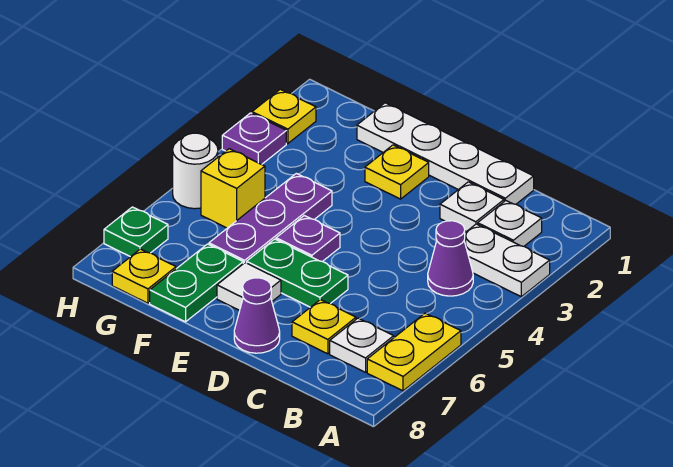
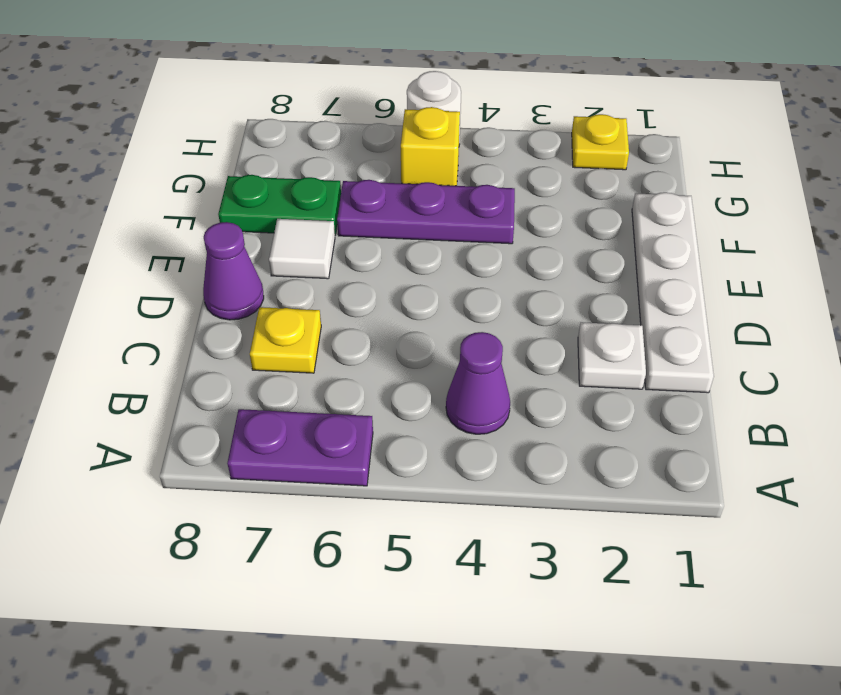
purple 1x2 plate [227,409,373,486] -> yellow 1x2 plate [367,313,461,391]
none -> white 1x2 plate [464,224,550,297]
none -> white 1x1 plate [478,201,542,246]
none -> white 1x1 plate [330,318,394,372]

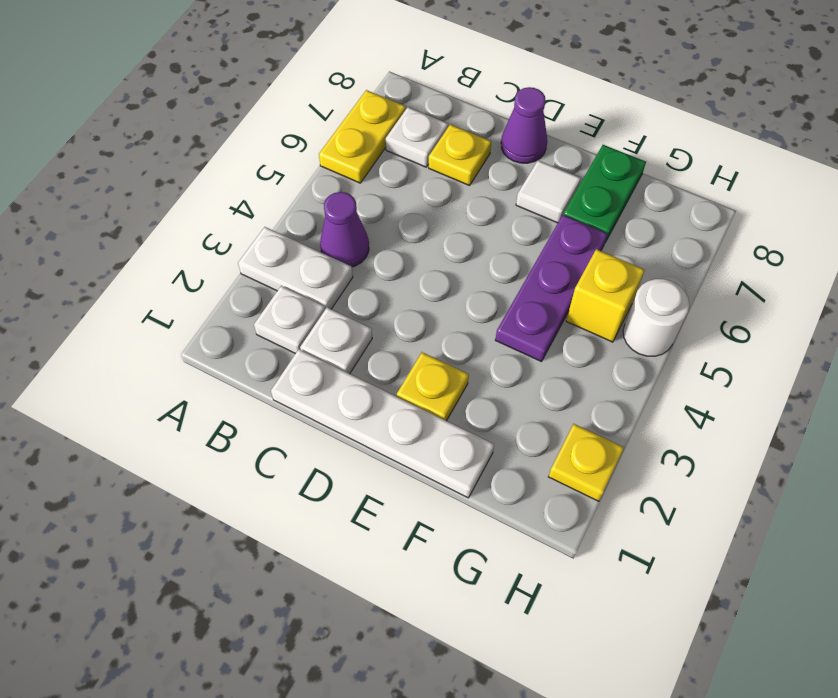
none -> green 1x2 plate [247,239,348,307]
none -> purple 1x1 plate [276,216,340,262]
none -> yellow 1x1 plate [112,249,176,303]

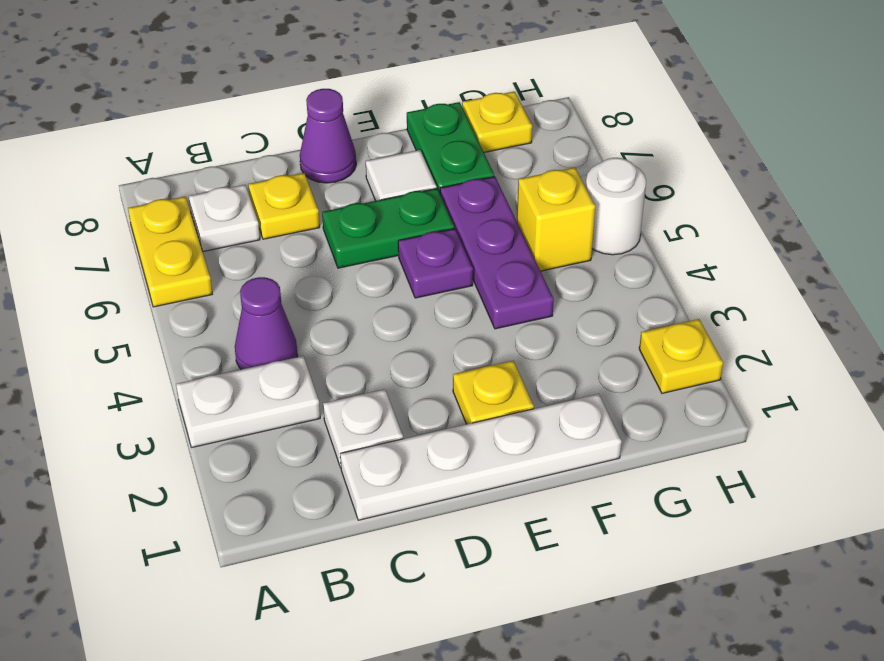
none -> white 1x1 plate [478,201,542,246]
none -> purple 1x1 plate [222,113,286,164]
none -> green 1x1 plate [104,207,168,257]

